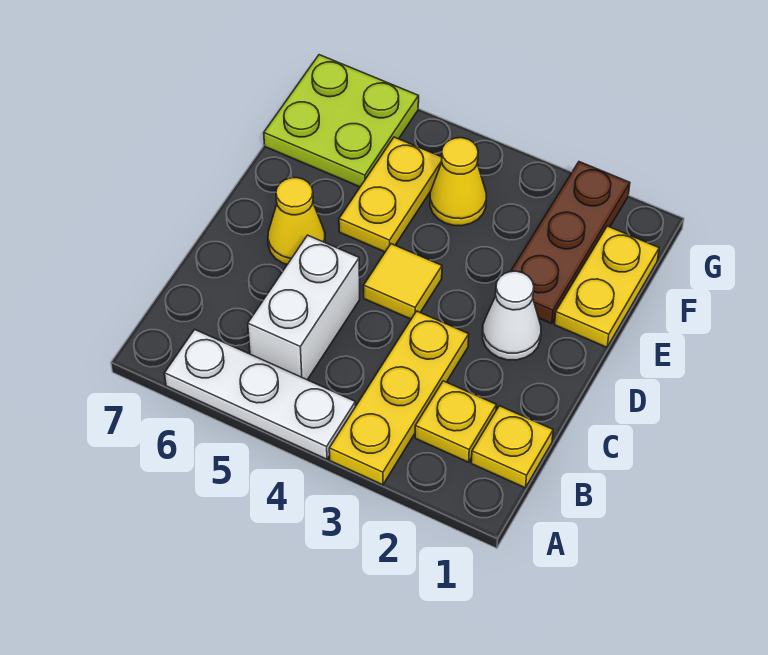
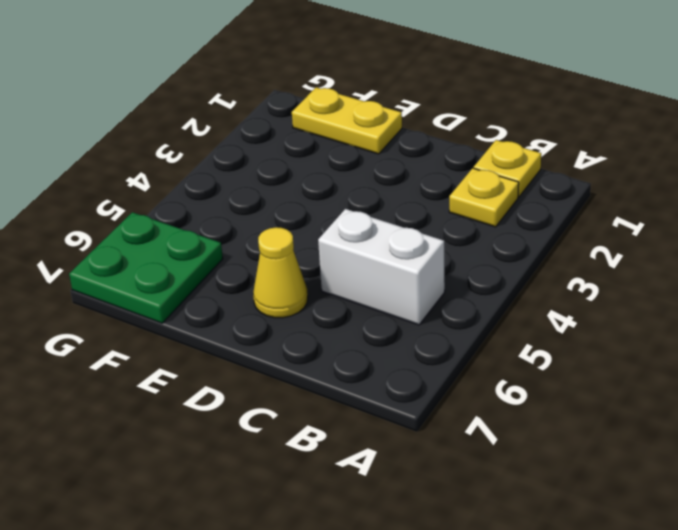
green 2x2 plate [69,212,223,323] -> lime 2x2 plate [264,55,419,187]
none -> yellow 1x3 plate [329,311,469,485]
none -> white 1x3 plate [165,329,356,459]
none -> white 1x1 cone [483,271,541,360]

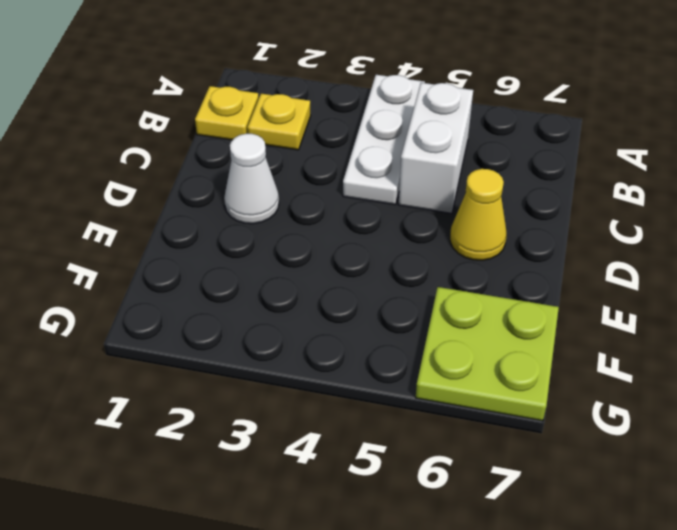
white 1x3 plate [343,75,425,205] -> white 1x3 plate turned to [165,329,356,459]
none -> yellow 1x3 plate [329,311,469,485]
none -> yellow 1x1 tile [364,244,442,319]
none -> yellow 1x2 plate [554,226,659,347]

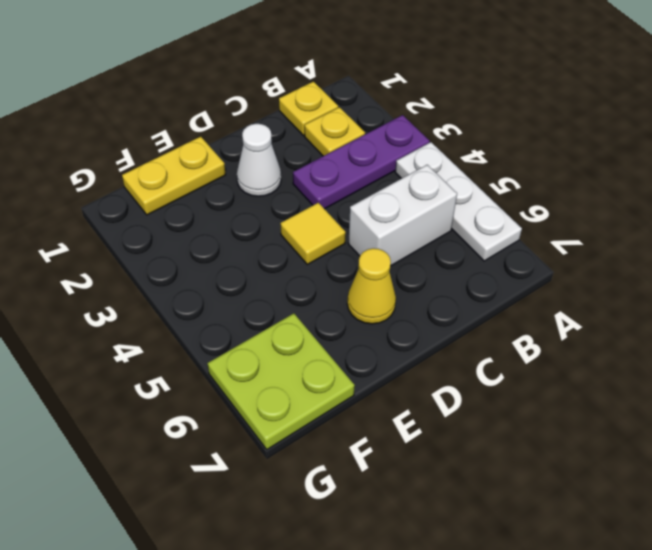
purple 1x3 plate [293,115,430,209] -> yellow 1x3 plate [329,311,469,485]
none -> brown 1x3 plate [511,162,630,324]
none -> yellow 1x2 plate [339,137,442,252]
none -> yellow 1x1 cone [430,138,486,226]

